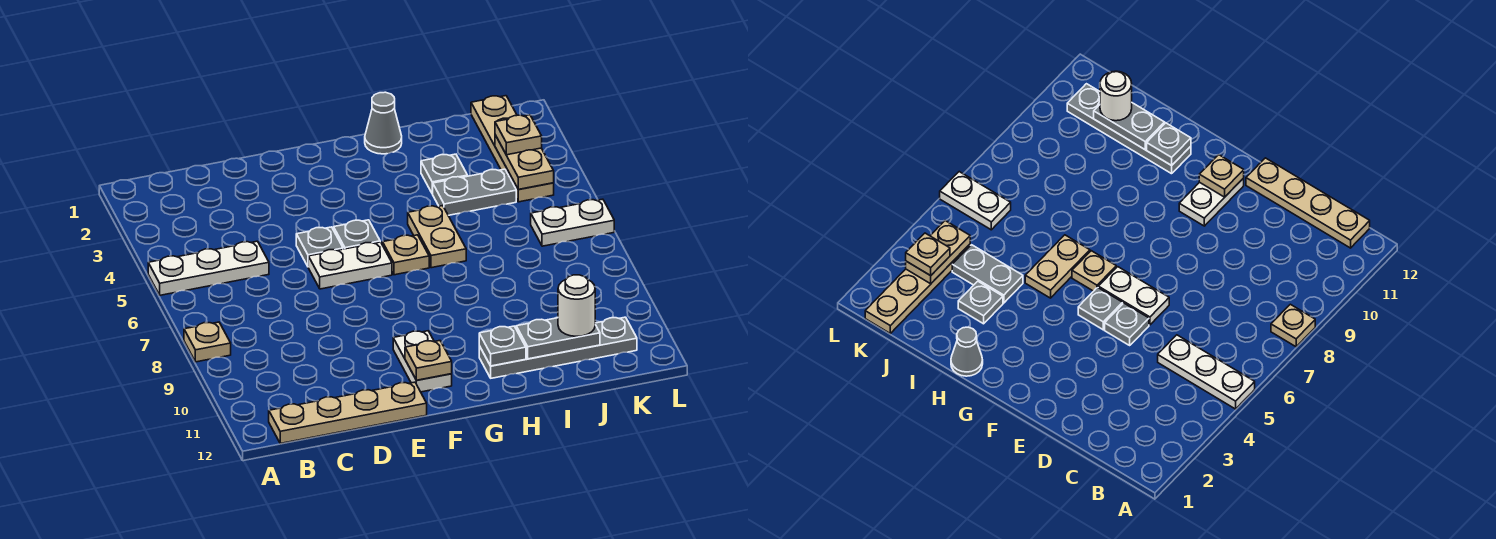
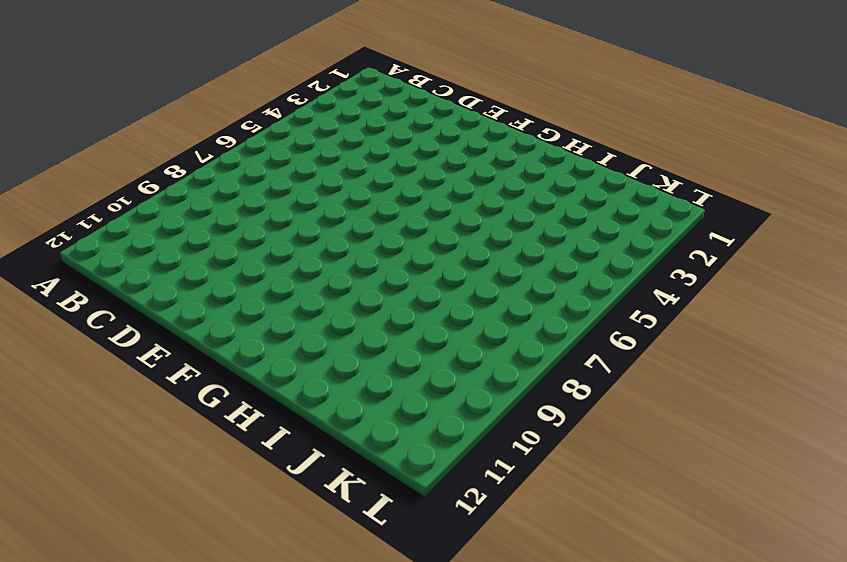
none -> white 1x3 plate [148,241,269,295]
none -> tan 1x1 plate [184,322,231,362]
none -> tan 1x4 plate [269,382,427,443]

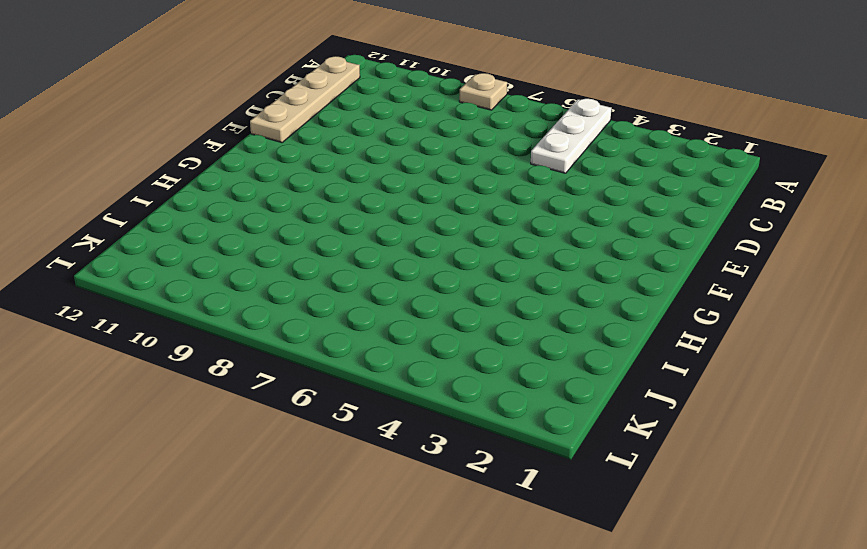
none -> grey 1x1 plate [296,227,343,266]
none -> white 1x2 plate [308,242,392,289]
none -> grey 1x1 plate [334,220,380,249]

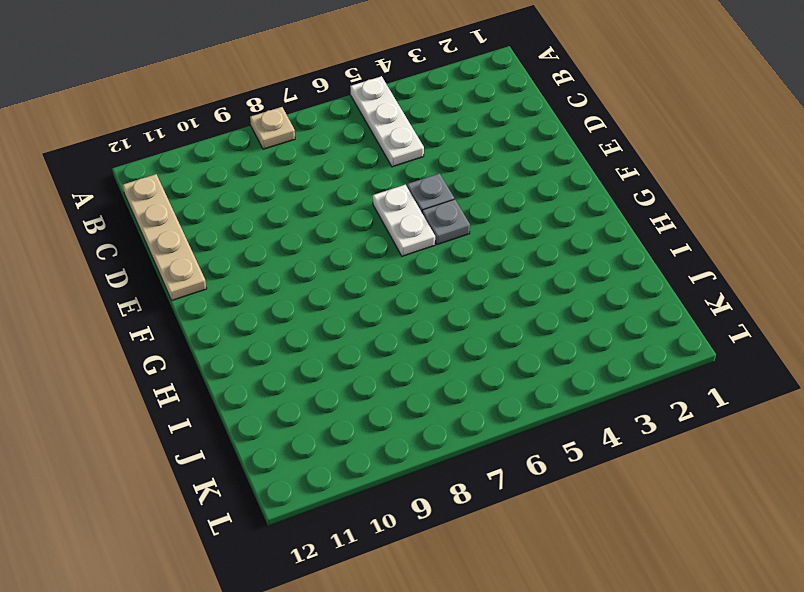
none -> white 1x2 plate [393,331,452,392]
none -> tan 1x1 plate [383,235,429,275]
none -> grey 1x1 cone [365,92,402,154]

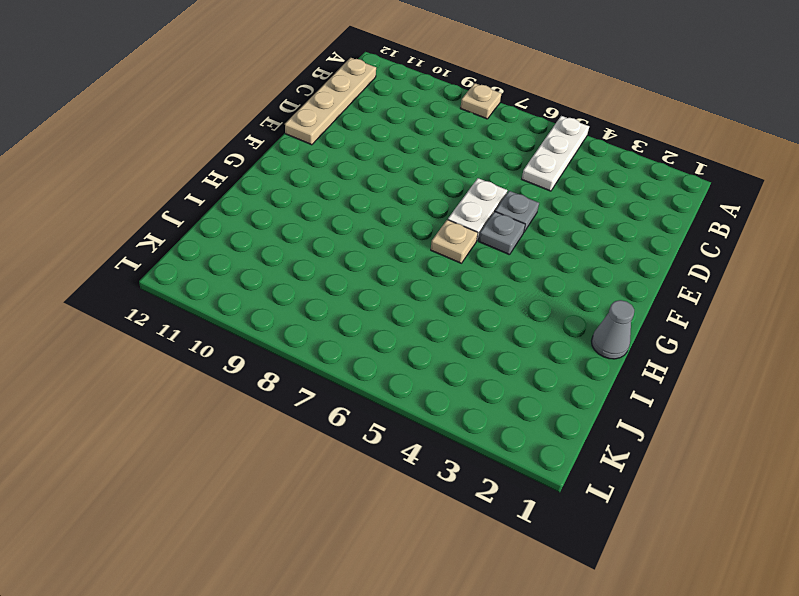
none -> white 1x2 plate [393,331,452,392]
none -> tan 1x2 plate [408,206,466,268]
none -> grey 1x4 plate [479,317,637,378]

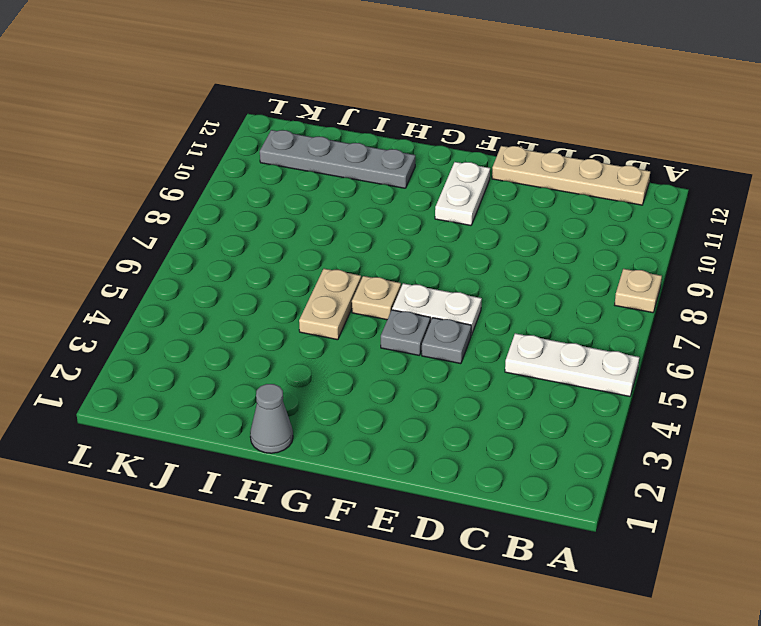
none -> grey 1x1 plate [421,154,468,194]
none -> grey 1x2 plate [433,169,516,215]
none -> tan 1x4 plate [471,96,554,202]

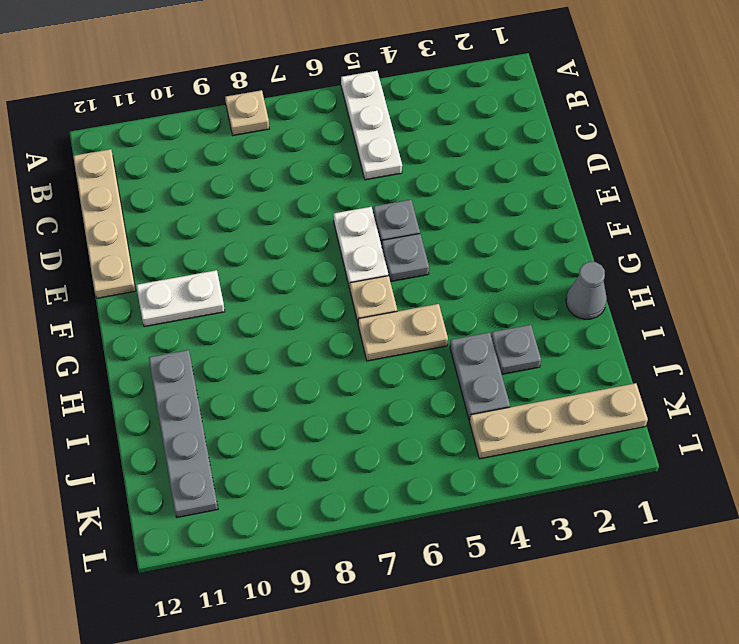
none -> white 1x2 plate [531,199,614,246]
none -> tan 1x1 plate [405,341,452,380]
none -> grey 1x1 plate [479,326,526,366]

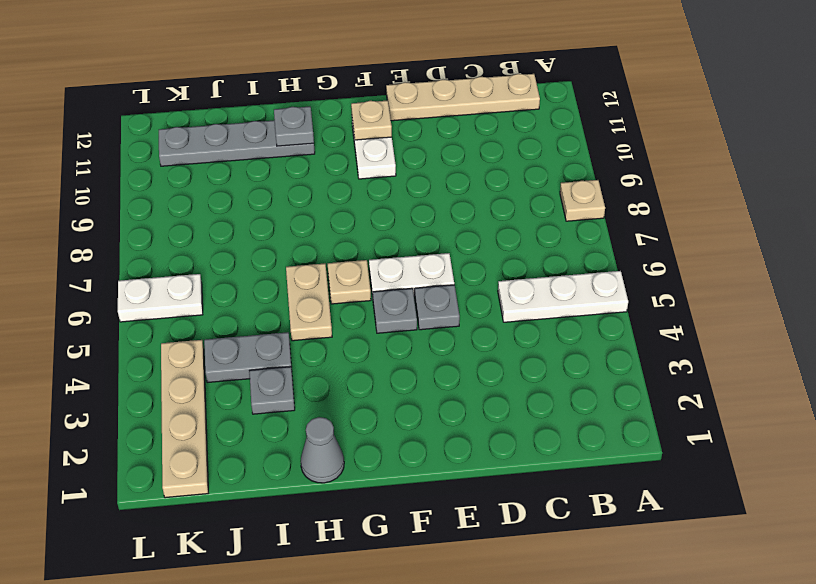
none -> grey 1x2 plate [516,318,600,359]
none -> tan 1x2 plate [495,135,554,189]
none -> white 1x1 round brick [558,275,595,336]

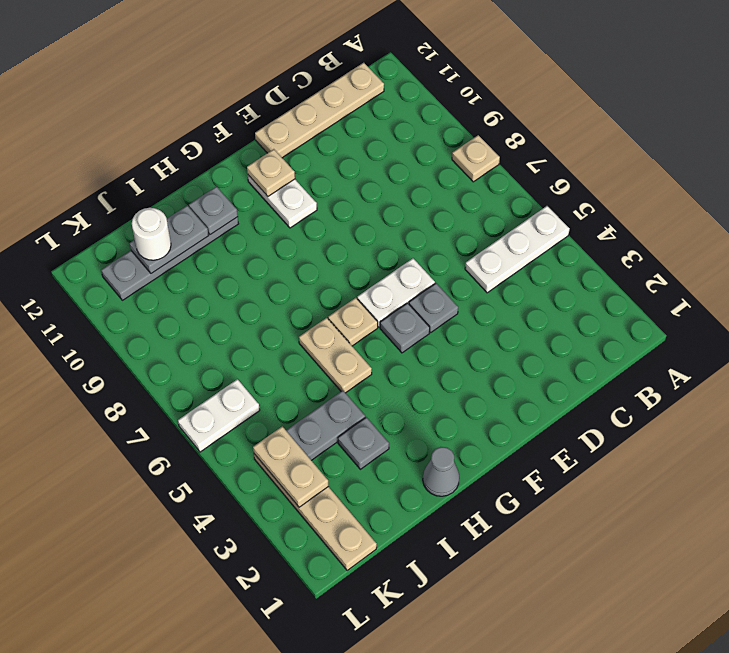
none -> tan 1x1 plate [495,115,542,155]

